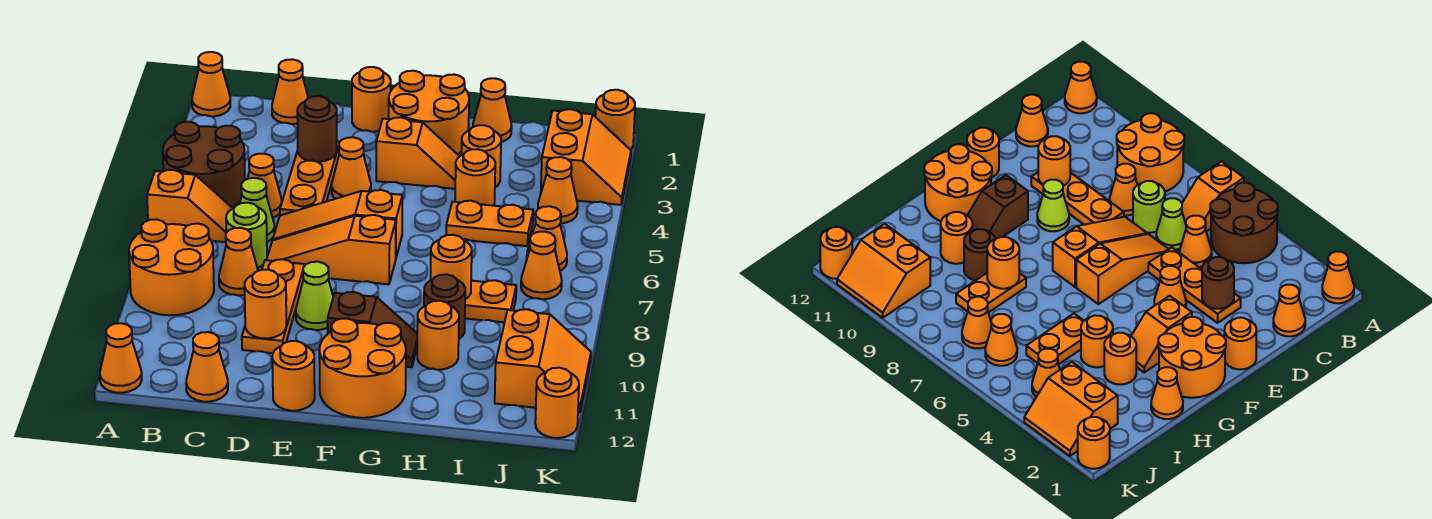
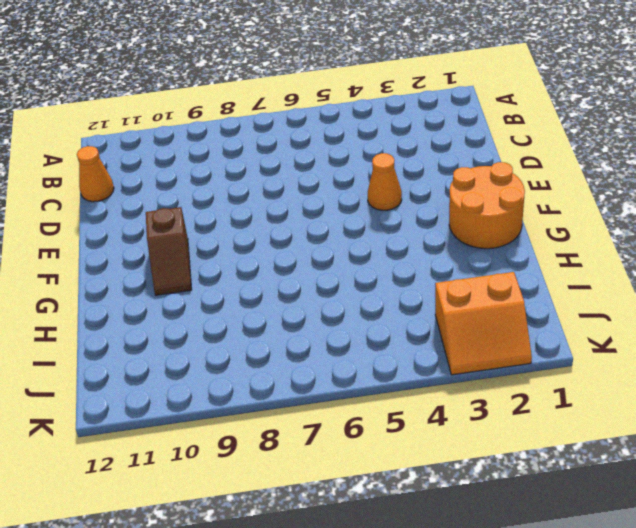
none -> orange 1x1 cone [192,52,230,117]
none -> brown 2x2 round brick [163,122,245,207]
none -> orange 1x2 slope [147,170,233,242]
none -> orange 2x2 round brick [129,219,214,315]

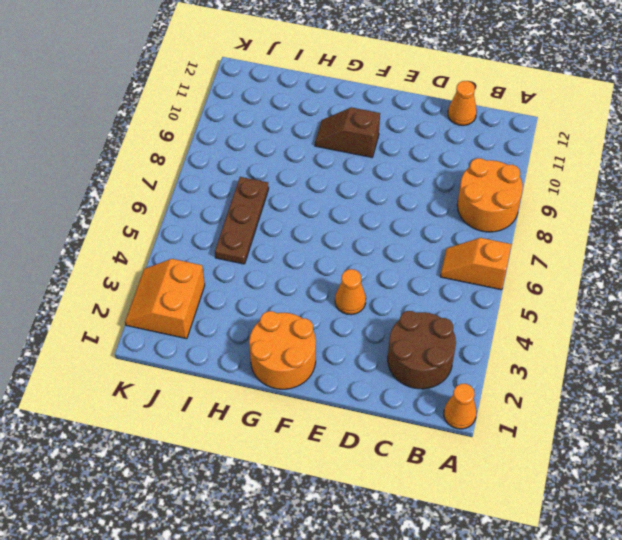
brown 2x2 round brick [388,311,456,389] -> brown 2x2 round brick moved to [163,122,245,207]
brown 1x3 plate [215,177,269,264] -> orange 1x2 plate [446,201,533,246]
none -> orange 1x1 cone [100,323,142,393]
none -> orange 1x1 cone [272,59,308,124]
none -> orange 1x1 cone [248,154,282,218]
none -> lime 1x1 cone [240,178,274,242]

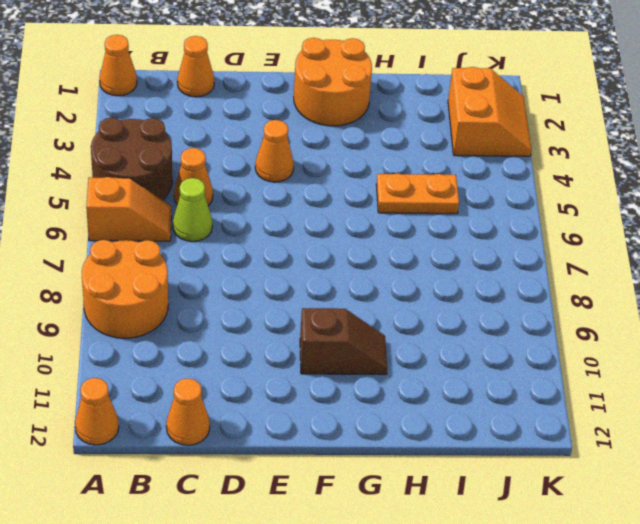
none -> lime 1x1 round brick [226,203,267,268]
none -> orange 1x1 cone [219,228,258,295]
none -> orange 1x3 plate [280,141,340,216]
none -> orange 1x3 slope [273,190,402,257]

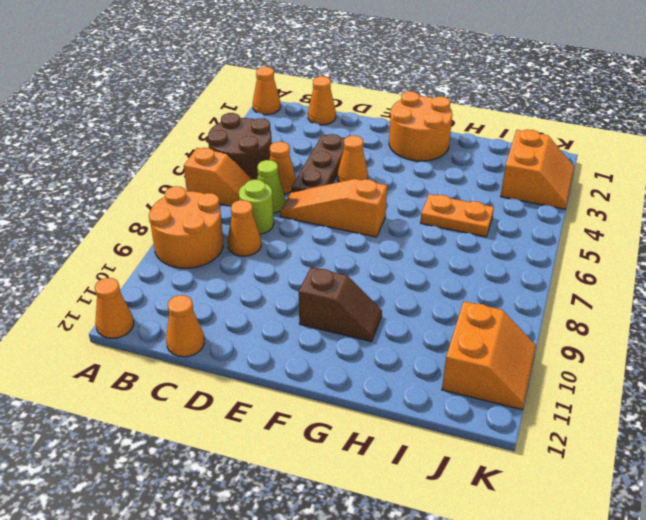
brown 1x3 plate [292,134,345,192] -> orange 1x3 plate [280,141,340,216]
none -> orange 1x3 slope [267,215,396,284]
none -> orange 1x3 plate [242,259,305,353]
none -> orange 1x1 round brick [352,67,391,132]
none -> lime 1x1 cone [296,262,333,330]

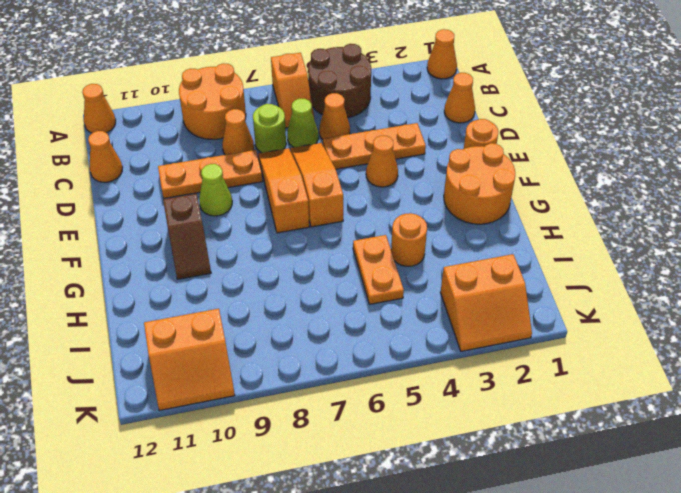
none -> orange 1x1 round brick [272,341,315,411]
none -> orange 1x2 slope [376,117,460,189]
none -> orange 2x2 round brick [319,318,406,418]
none -> orange 1x1 cone [473,78,512,142]

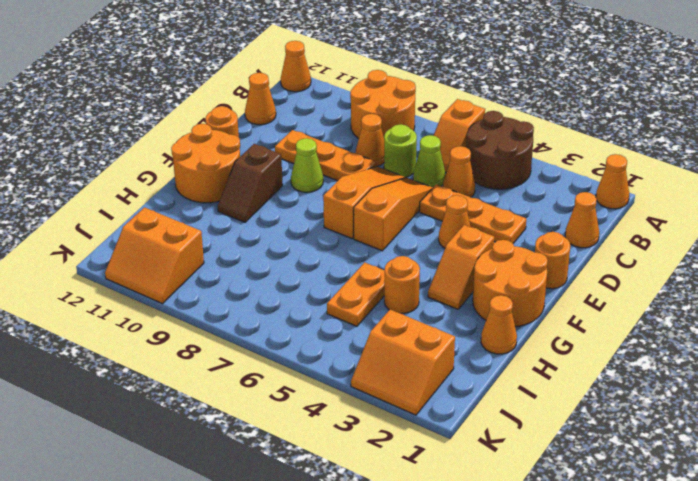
none -> orange 1x1 round brick [462,125,501,187]
none -> orange 1x2 plate [465,280,516,322]
none -> brown 1x1 round brick [424,274,465,339]
none -> orange 1x1 round brick [417,301,459,370]

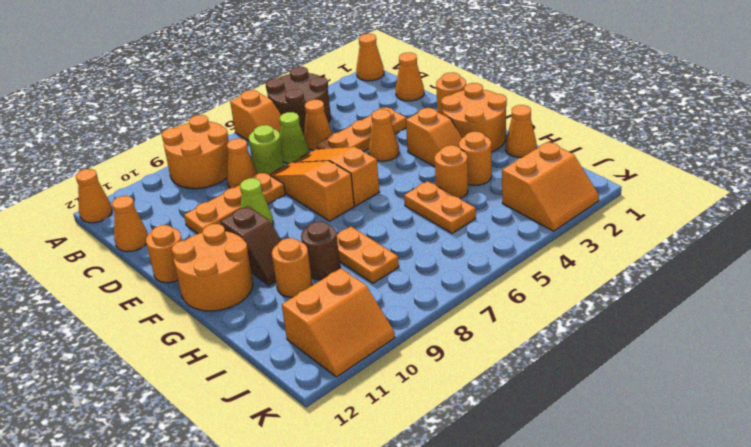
none -> orange 1x1 cone [538,157,578,224]
none -> orange 1x1 cone [527,206,567,271]
none -> orange 1x1 cone [521,232,562,299]
none -> orange 1x1 round brick [595,90,635,150]

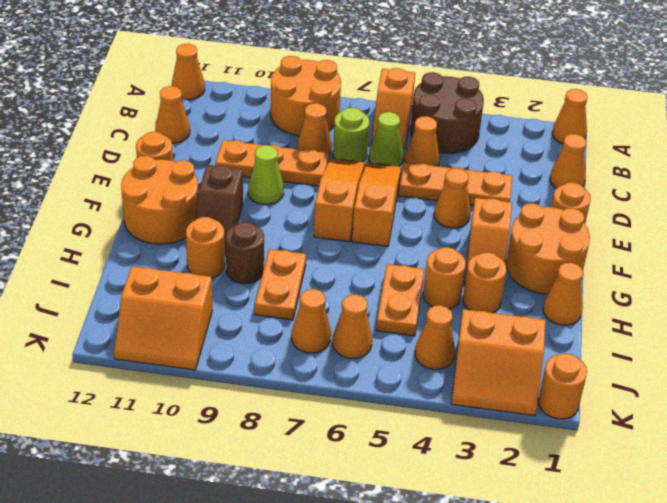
none -> orange 1x1 round brick [535,368,579,438]
none -> brown 1x1 round brick [297,96,337,162]
none -> orange 1x1 round brick [245,270,286,338]
none -> orange 1x1 round brick [430,235,472,299]

